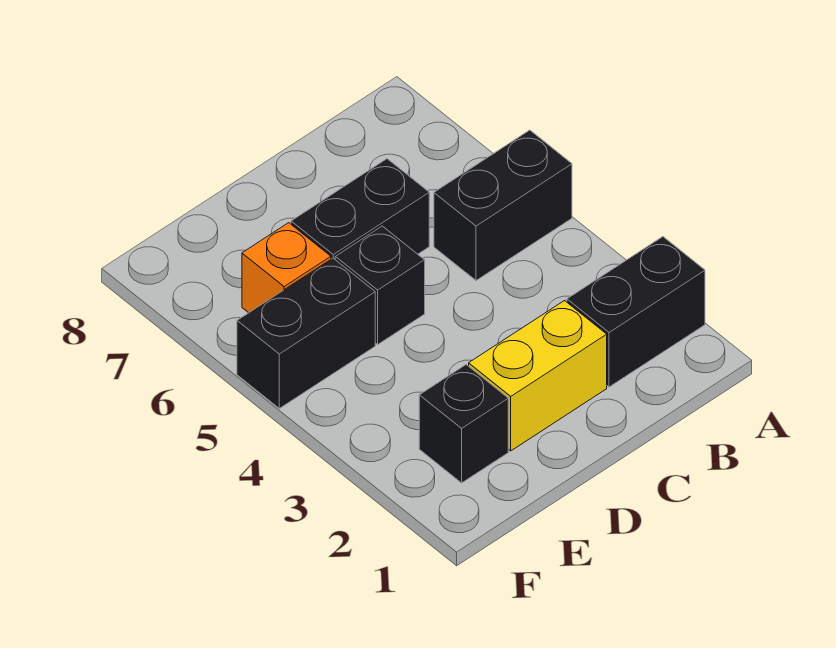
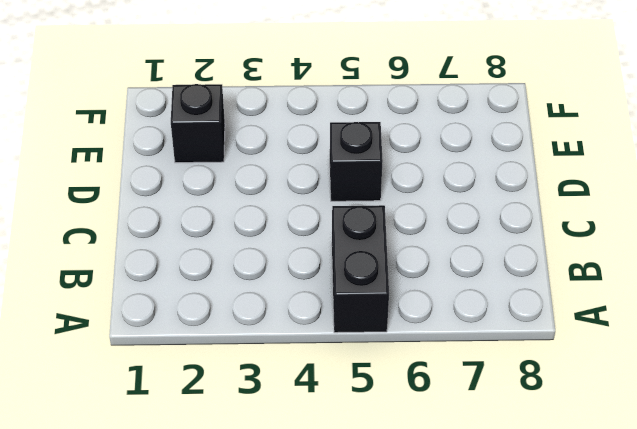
none -> black 1x2 brick [567,237,705,387]
none -> yellow 1x2 brick [469,301,607,451]

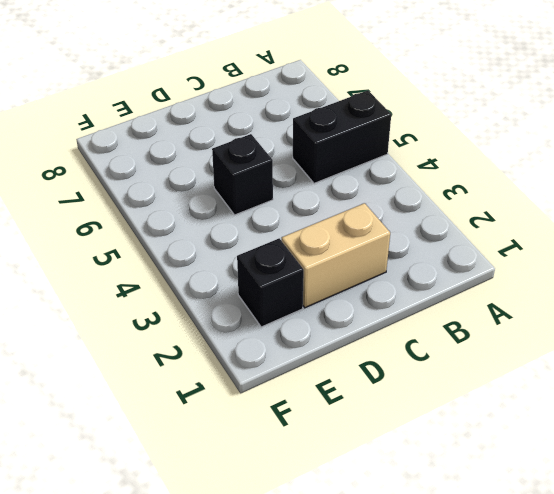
tan 1x2 brick [281,203,390,308] -> yellow 1x2 brick [469,301,607,451]
none -> black 1x2 brick [567,237,705,387]
none -> black 1x2 brick [291,159,429,259]

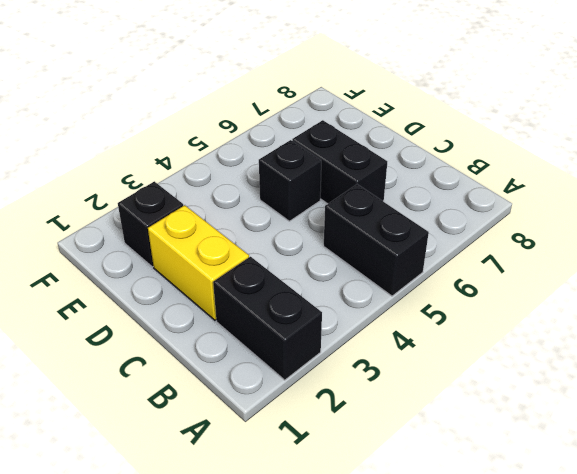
none -> black 1x2 brick [237,258,375,408]
none -> orange 1x1 brick [242,223,331,313]

